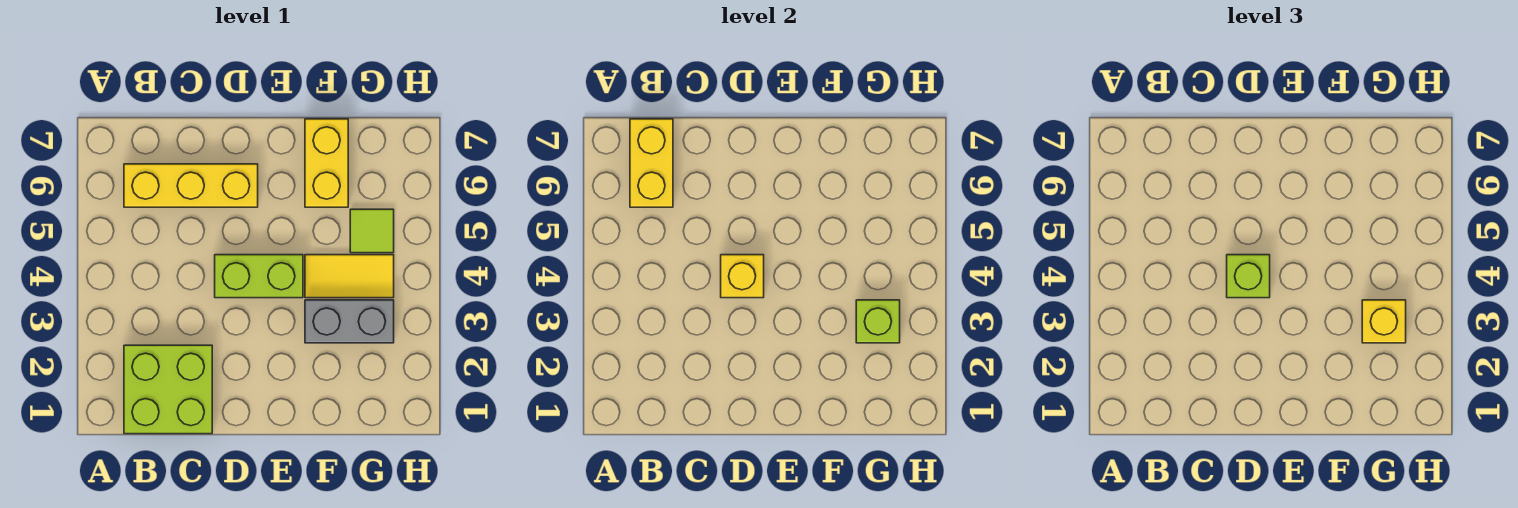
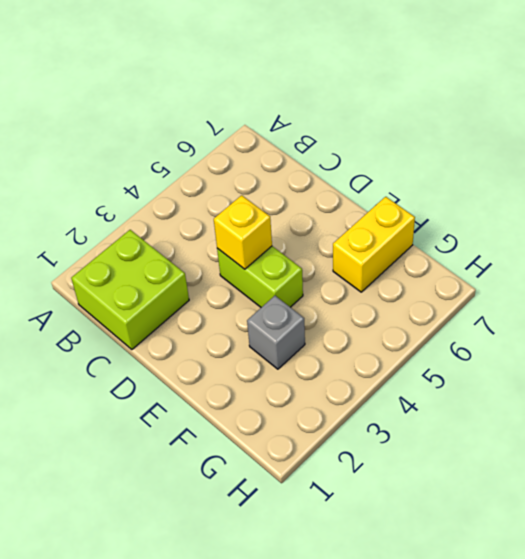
grey 1x1 brick [247,296,305,369] -> grey 1x2 brick [305,300,394,343]
none -> yellow 1x3 brick [124,164,258,207]
none -> yellow 1x2 tile [305,255,394,298]
none -> lime 1x1 tile [350,209,394,253]

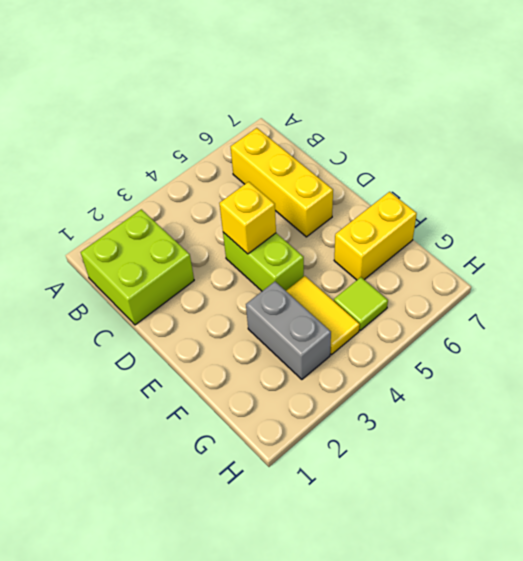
none -> yellow 1x2 brick [630,119,673,207]
none -> lime 1x1 brick [856,300,900,343]
none -> lime 1x1 brick [1227,255,1270,298]

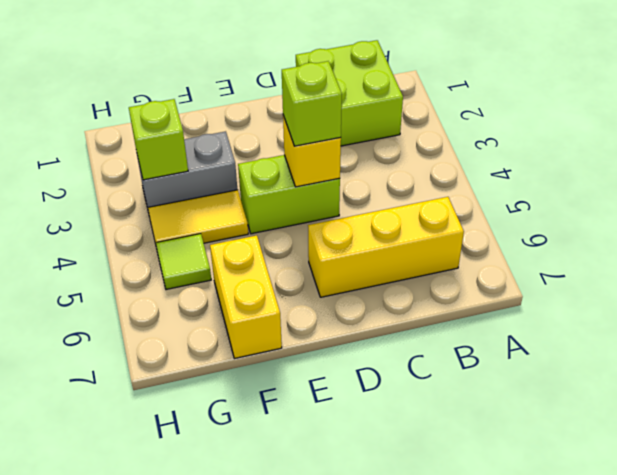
none -> yellow 1x2 brick [630,119,673,207]
none -> yellow 1x1 brick [1362,300,1406,343]

